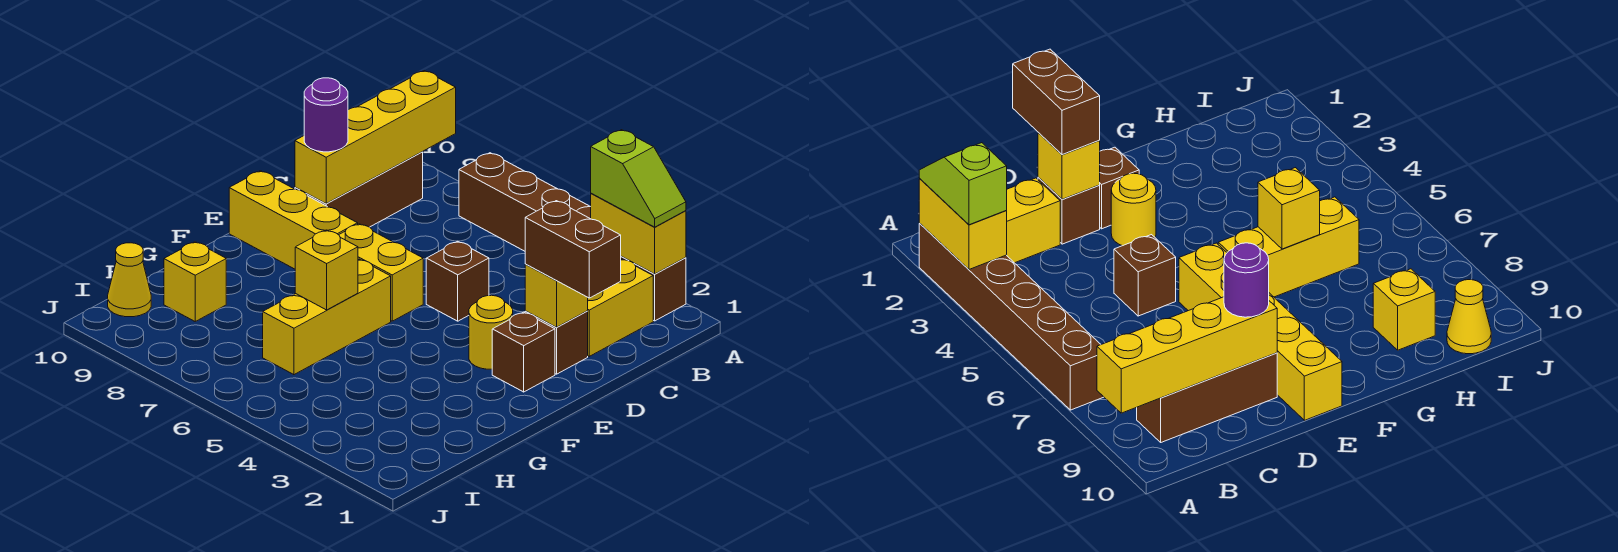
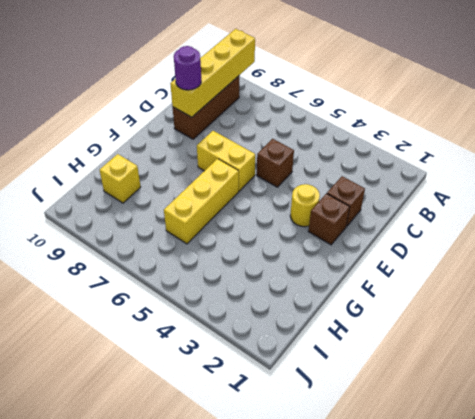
none -> brown 1x6 brick [459,153,686,321]
none -> yellow 1x2 brick [588,259,653,356]
none -> yellow 1x3 brick [229,171,358,269]

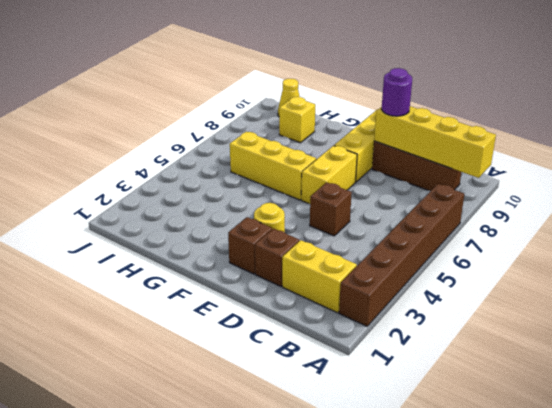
none -> yellow 1x2 brick [591,193,686,274]
none -> yellow 1x1 brick [525,264,588,327]
none -> yellow 1x1 brick [295,230,358,310]

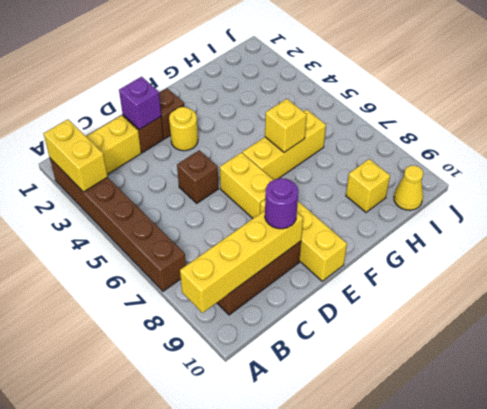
purple 1x1 brick [119,77,161,130] -> yellow 1x1 brick [525,264,588,327]
none -> lime 1x2 slope [591,130,686,227]
none -> brown 1x2 brick [525,201,621,298]

